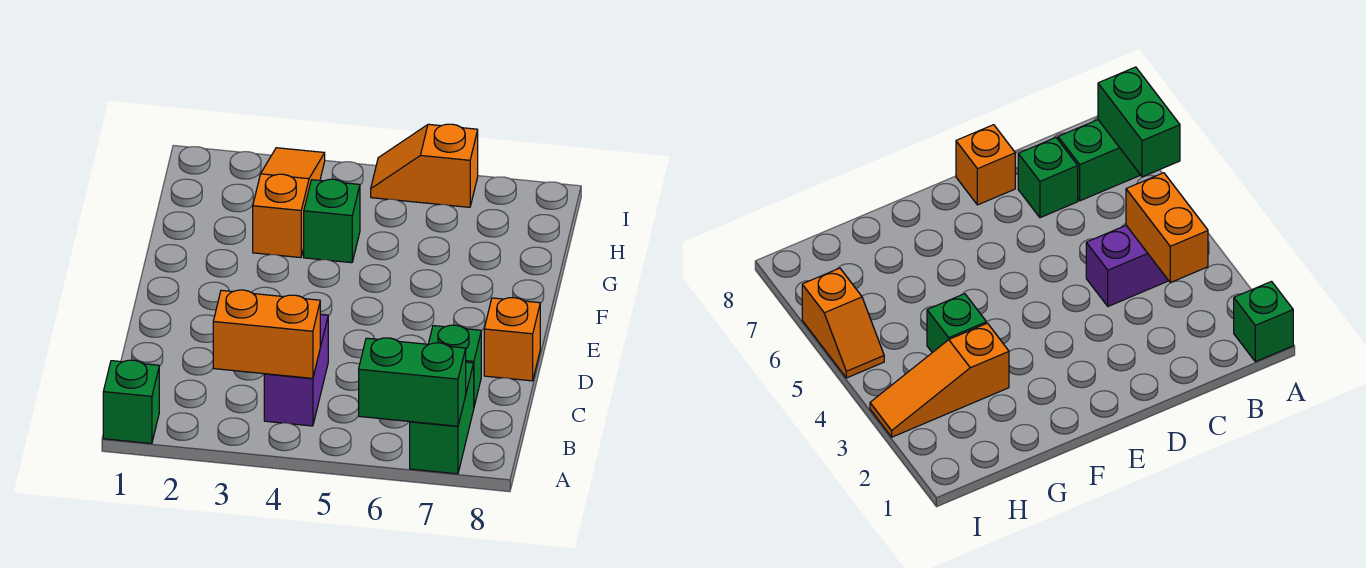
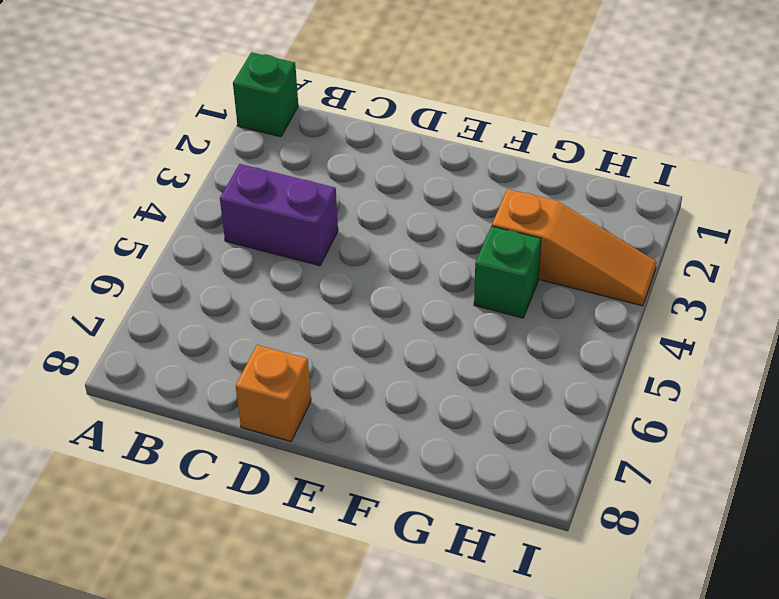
none -> green 1x2 brick [410,362,474,474]
none -> green 1x1 brick [428,325,481,406]

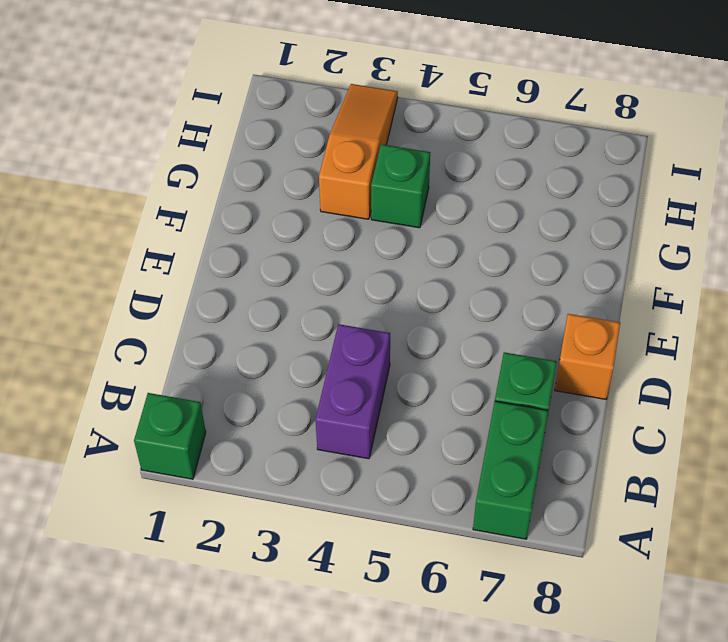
none -> orange 1x2 slope [371,124,478,207]
none -> green 1x2 brick [359,338,466,426]

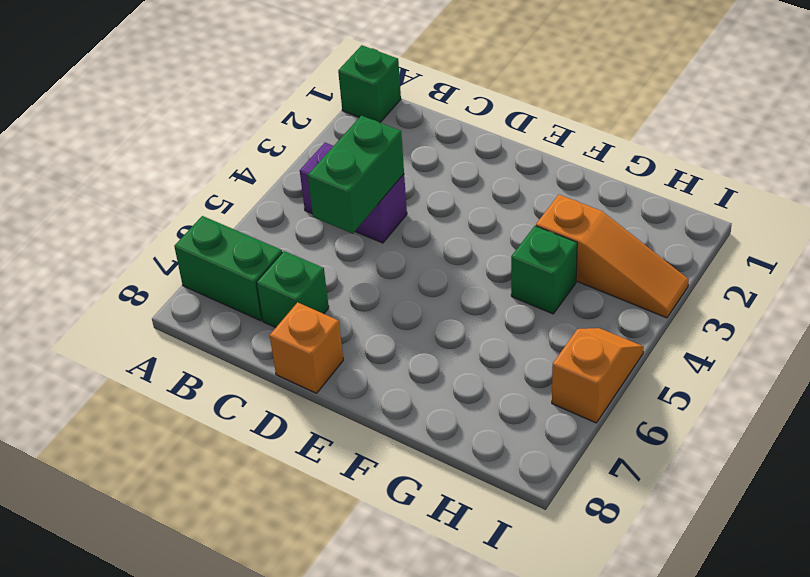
green 1x2 brick [308,116,404,233] -> green 1x2 brick moved to [359,338,466,426]
none -> orange 1x2 brick [213,290,320,378]

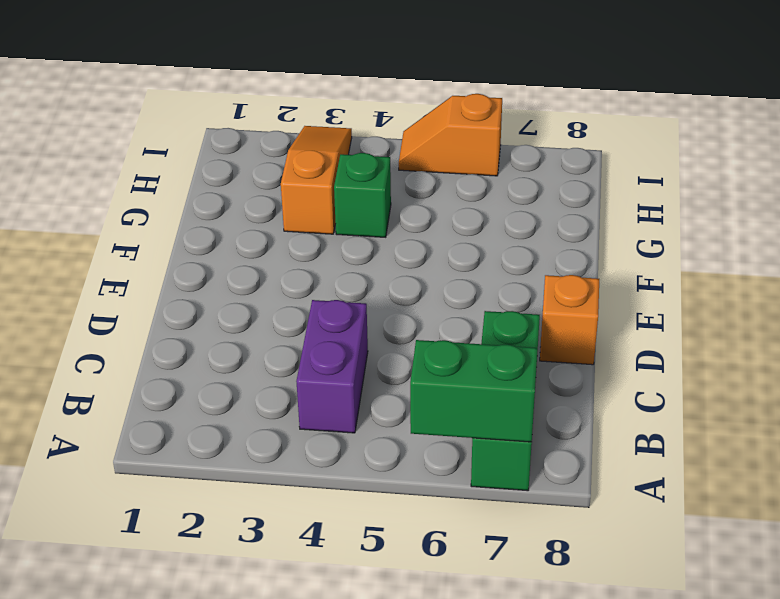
none -> green 1x1 brick [103,360,159,444]
none -> orange 1x2 brick [213,290,320,378]

